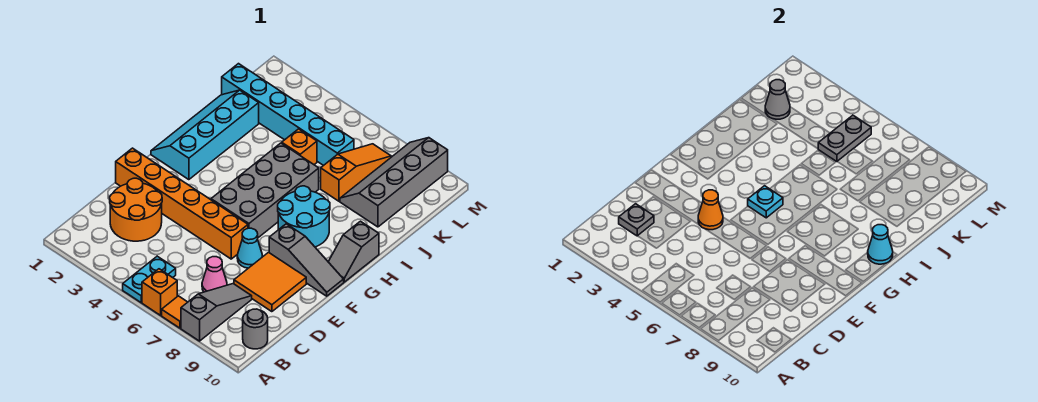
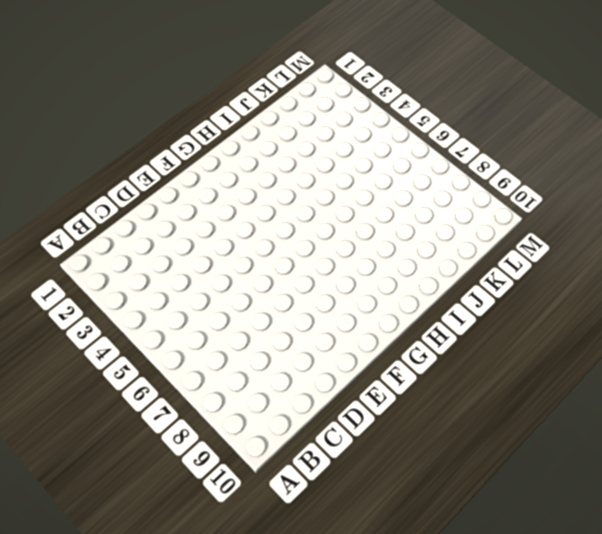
none -> cyan 1x2 plate [123,256,176,303]
none -> orange 1x1 brick [142,269,177,315]
none -> orange 1x1 tile [162,296,187,328]

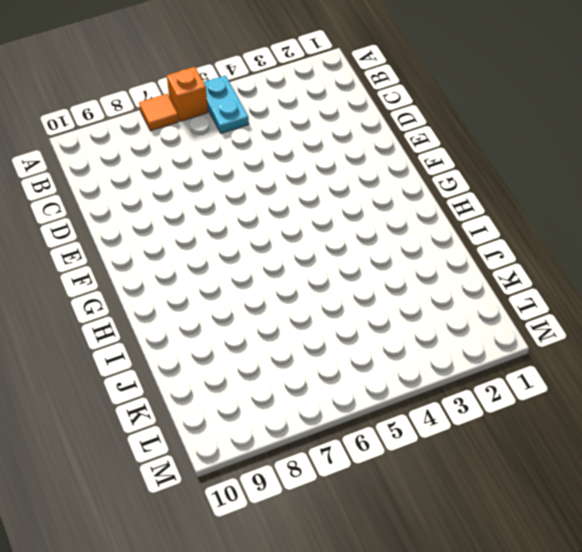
none -> grey 1x3 slope [181,284,252,341]
none -> grey 1x1 round brick [243,309,268,349]
none -> orange 2x2 round brick [110,178,162,241]

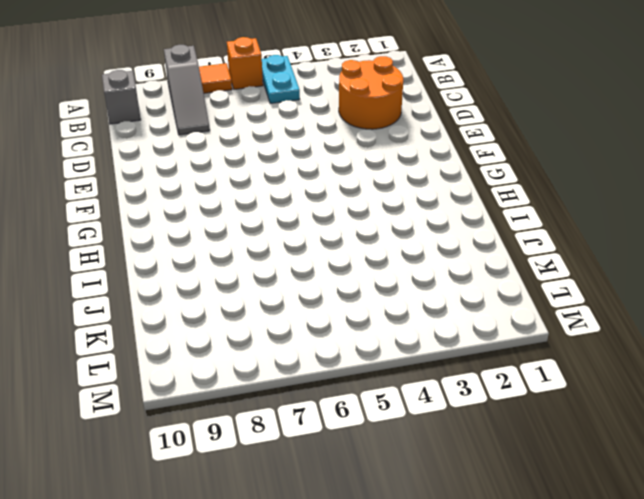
grey 1x1 brick [102,70,141,124] -> grey 1x1 round brick [243,309,268,349]
none -> pink 1x1 cone [202,257,227,292]
none -> orange 2x2 tile [234,252,306,312]
none -> orange 1x6 brick [116,148,248,259]

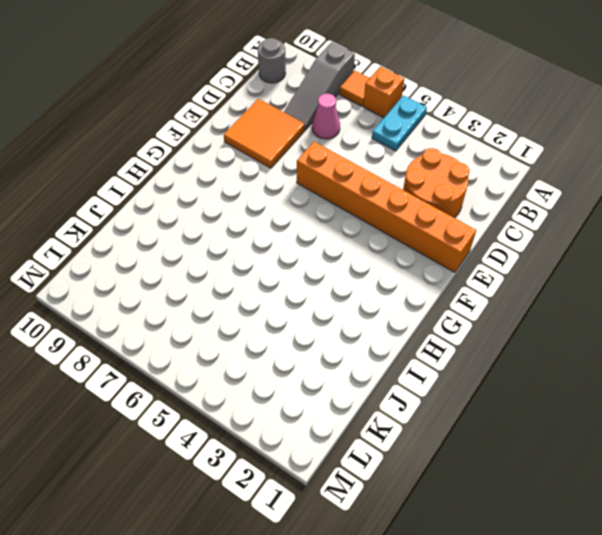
none -> cyan 1x1 cone [237,228,262,268]
none -> grey 2x4 brick [211,143,319,238]
none -> grey 1x3 slope [269,224,344,296]

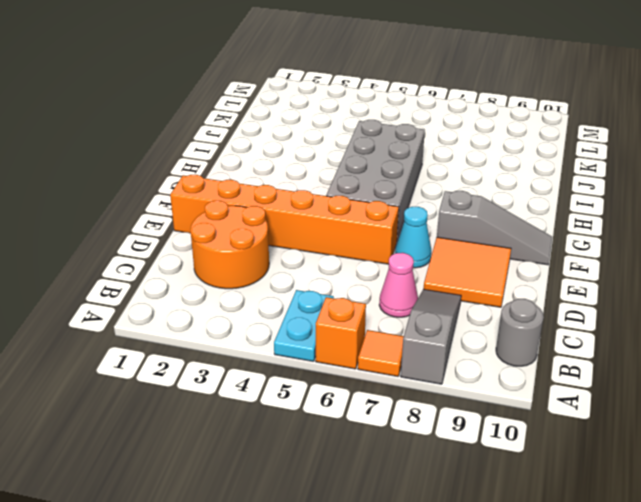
none -> cyan 2x4 slope [151,90,259,180]
none -> cyan 2x2 round brick [278,186,330,247]
none -> grey 1x2 slope [328,221,379,282]

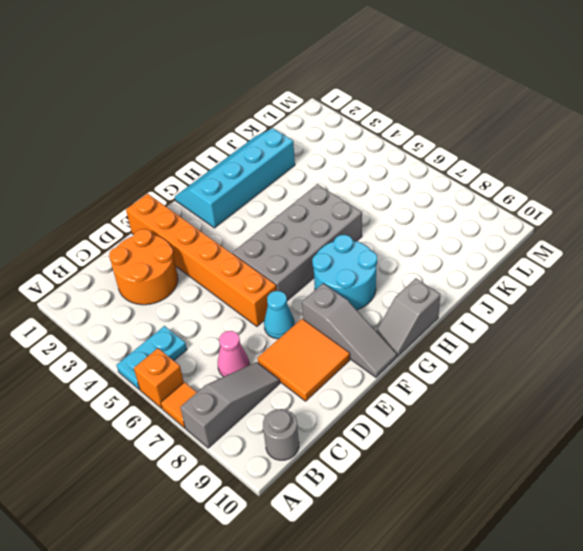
none -> orange 1x1 brick [282,129,317,165]
none -> orange 1x3 slope [321,144,391,201]
none -> grey 2x4 slope [340,138,448,227]

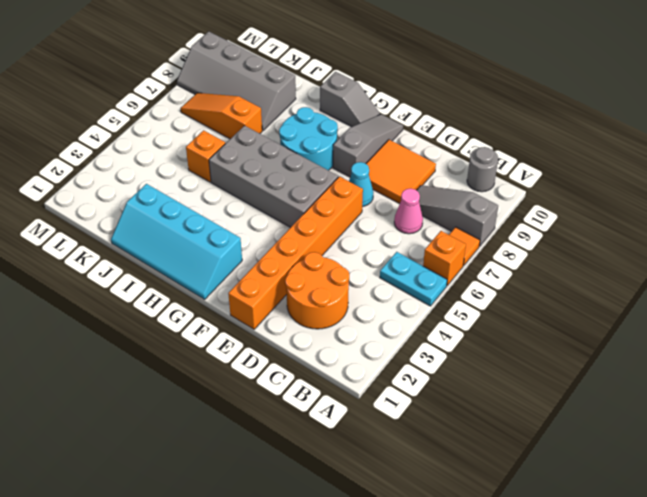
none -> cyan 1x6 brick [222,64,354,166]
none -> grey 1x1 plate [619,204,654,236]
none -> orange 1x1 cone [698,190,723,230]

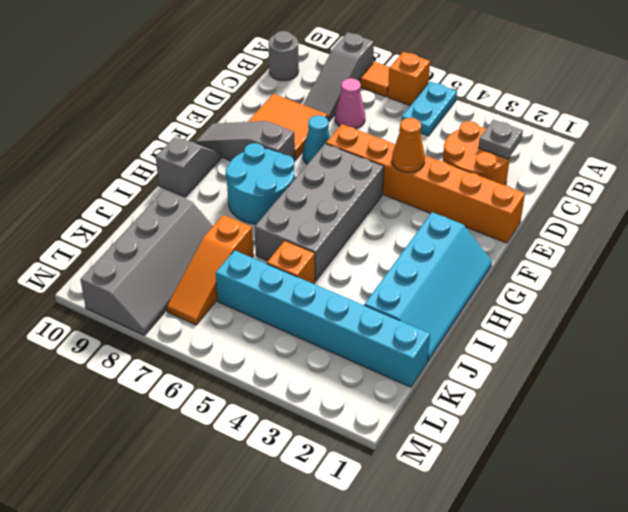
none -> cyan 1x1 plate [748,186,783,218]
none -> cyan 1x1 cone [868,225,893,264]
none -> grey 1x1 cone [765,80,790,119]

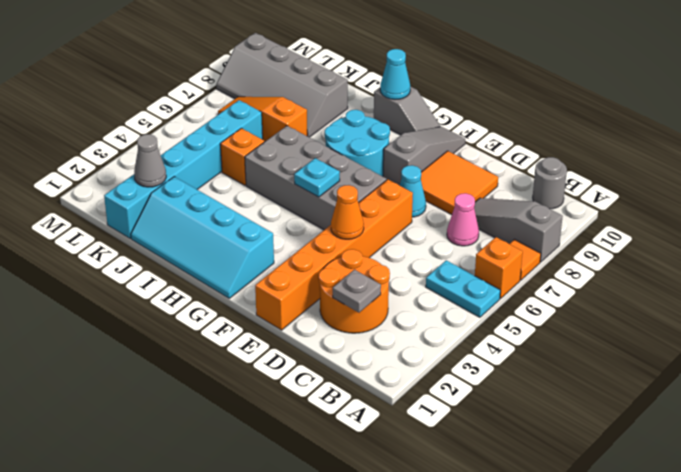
none -> grey 1x2 plate [818,115,871,162]

